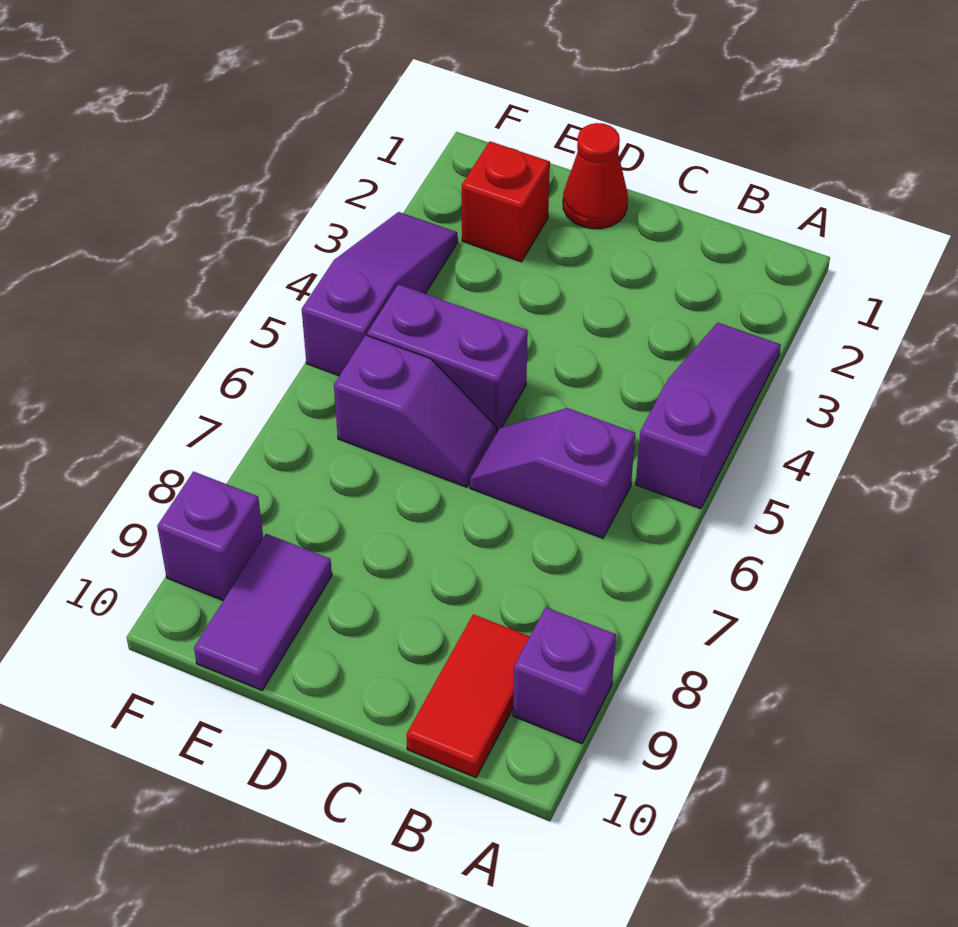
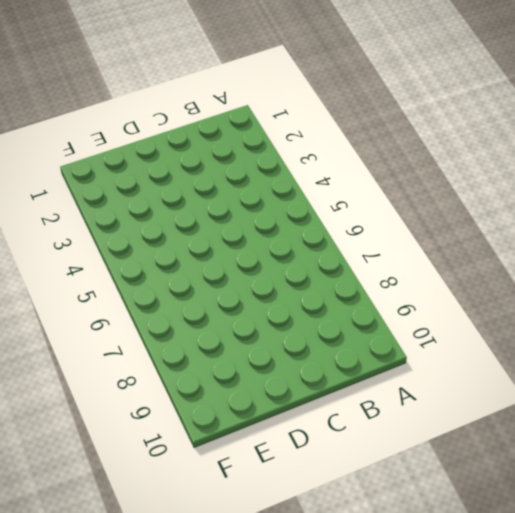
none -> purple 1x3 slope [636,323,781,509]
none -> purple 1x1 brick [513,607,616,744]

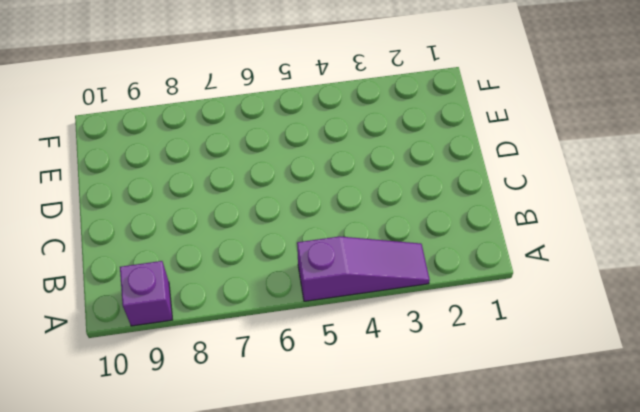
none -> purple 1x2 slope [470,408,635,538]
none -> red 1x2 tile [407,614,530,778]

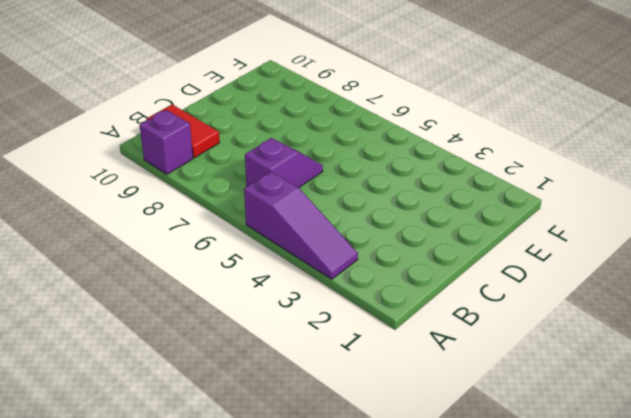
none -> red 1x1 cone [563,123,628,229]
none -> purple 1x2 brick [367,284,528,433]

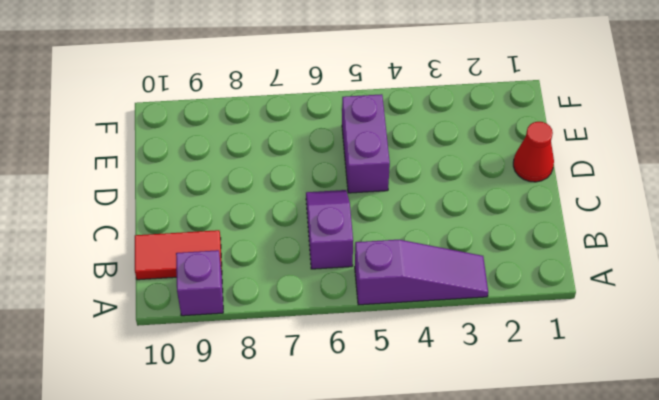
none -> purple 1x2 slope [334,335,496,487]
none -> red 1x1 brick [461,141,550,262]

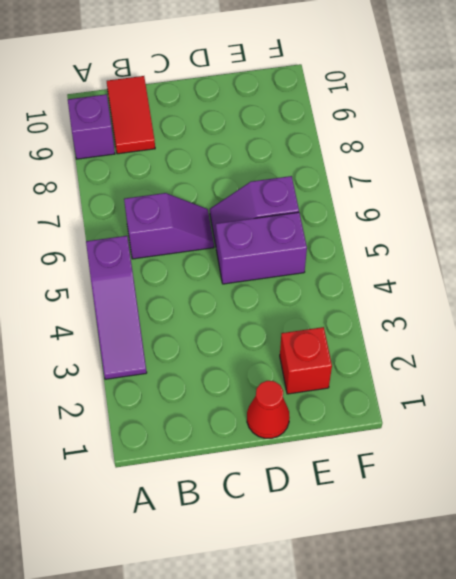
none -> purple 1x2 tile [194,534,332,690]
none -> purple 1x3 slope [302,212,458,376]

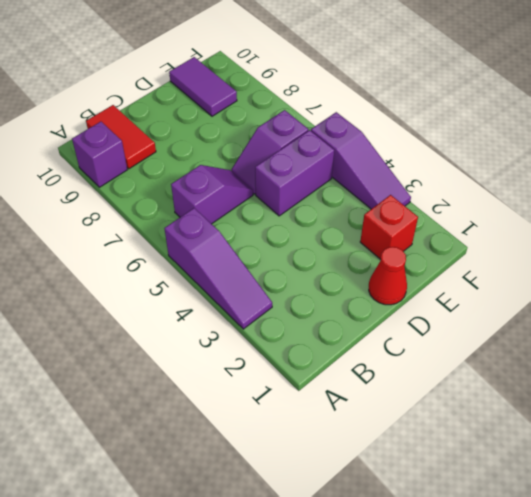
none -> purple 1x1 brick [157,472,263,601]

